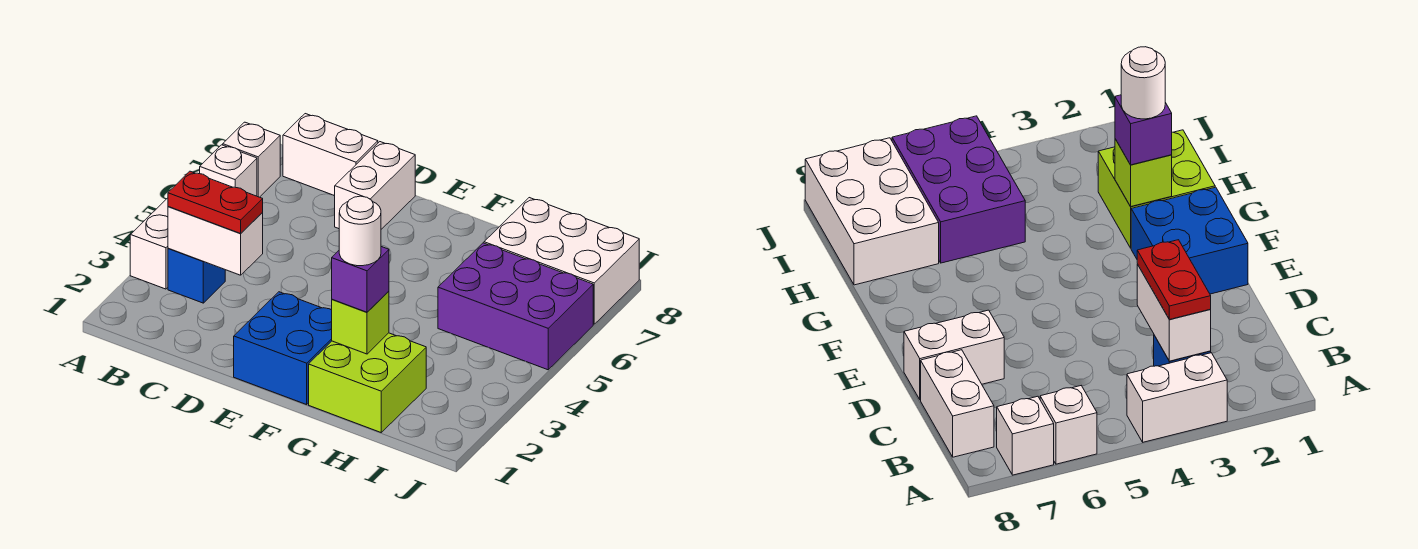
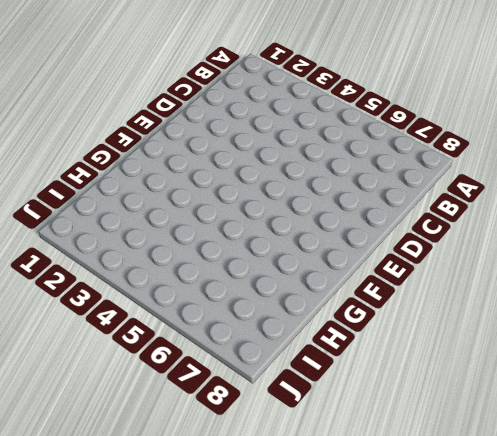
none -> white 1x2 brick [130,198,168,289]
none -> white 1x1 brick [200,145,257,196]
none -> white 1x1 brick [223,122,280,197]

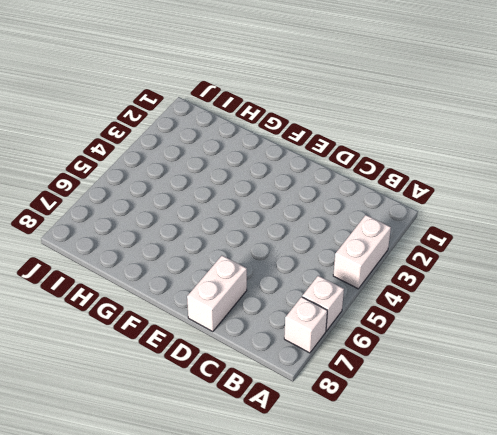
none -> blue 1x1 brick [168,248,225,303]
none -> white 1x2 brick [283,114,378,196]
none -> blue 2x2 brick [234,292,332,405]

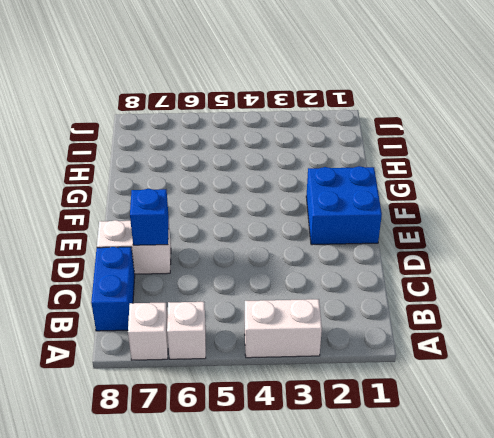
blue 1x2 brick [91,247,135,331] -> white 1x2 brick [283,114,378,196]
blue 1x1 brick [130,189,169,245] -> blue 1x1 brick moved to [168,248,225,303]
none -> lime 2x2 brick [309,333,426,432]
none -> purple 2x3 brick [438,243,593,370]
none -> white 2x3 brick [484,198,639,324]

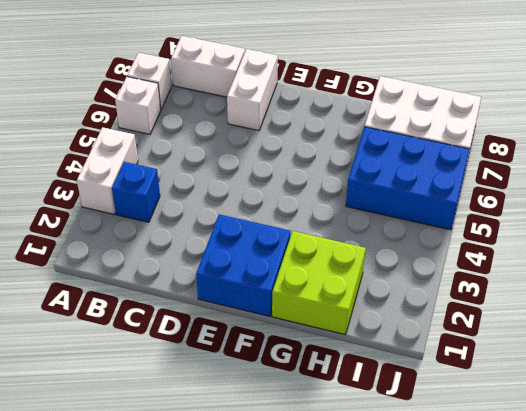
blue 2x3 brick [346,127,469,230] -> purple 2x3 brick [438,243,593,370]
none -> white 1x2 brick [168,207,263,275]
none -> lime 1x1 brick [332,291,389,354]
none -> red 1x2 plate [168,171,263,233]

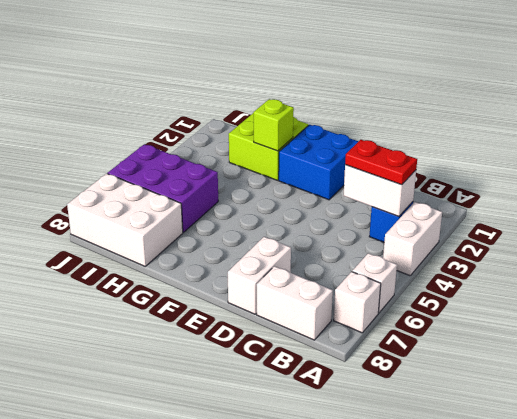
none -> purple 1x1 brick [332,247,389,312]
none -> white 1x1 round brick [339,196,381,266]

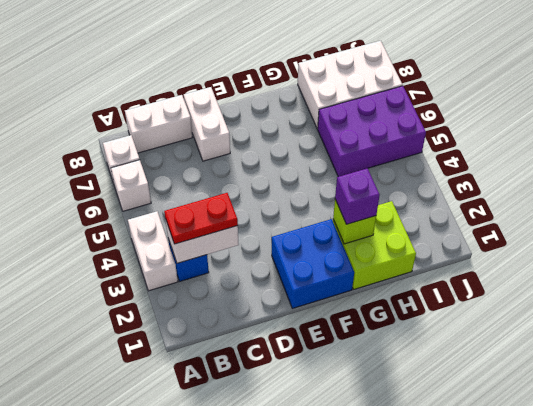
none -> white 1x1 round brick [339,196,381,266]

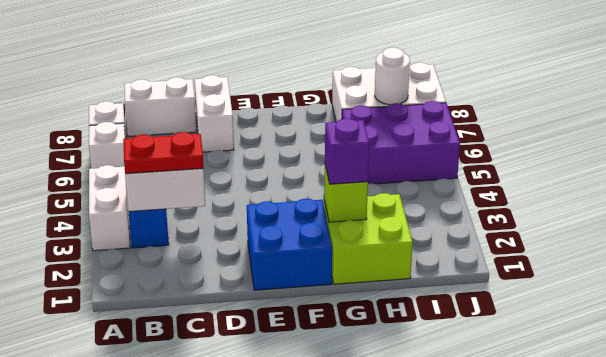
white 1x1 round brick [375,48,410,105] -> white 1x1 round brick moved to [339,196,381,266]

